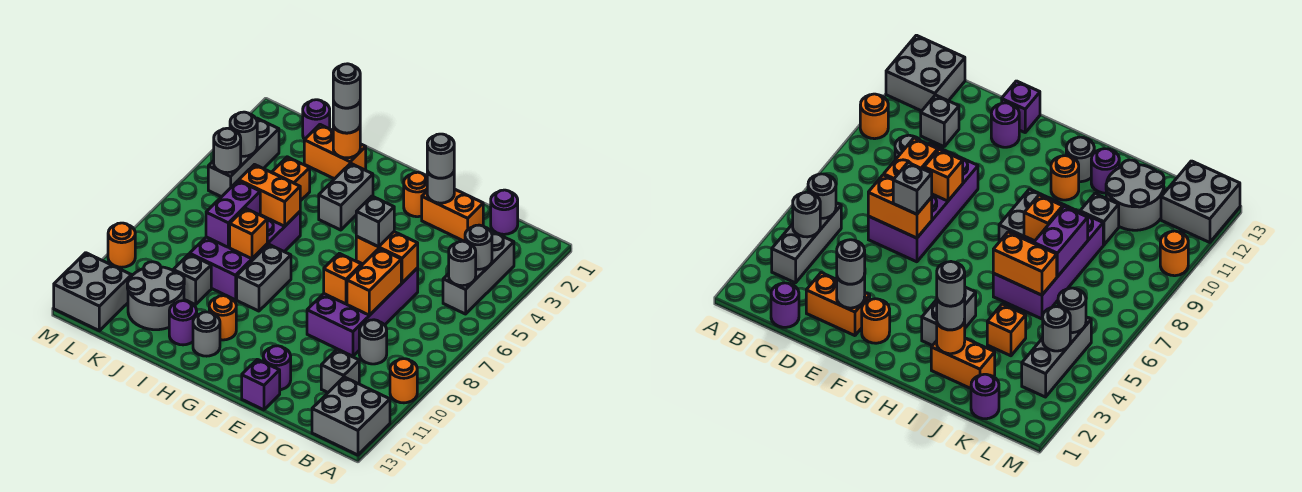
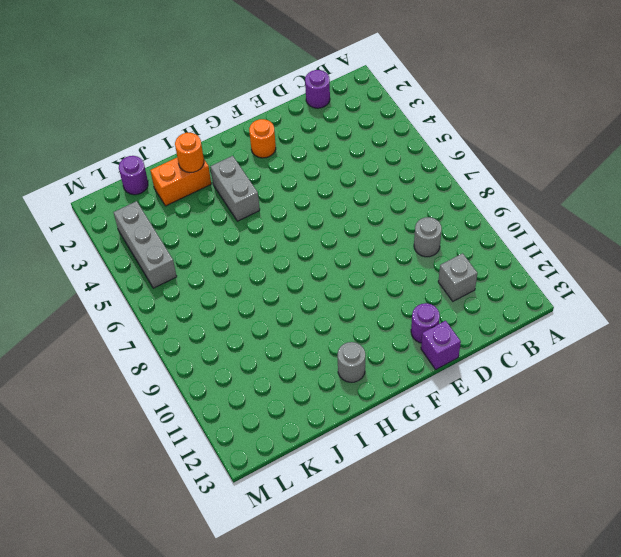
none -> orange 1x1 round brick [390,359,417,403]
none -> grey 2x2 brick [312,377,390,455]
none -> grey 1x3 brick [443,231,514,314]
none -> orange 1x2 brick [422,189,483,242]

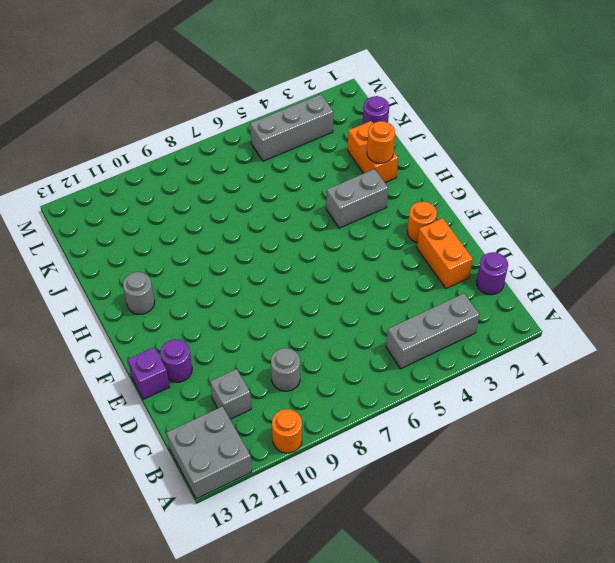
none -> purple 2x4 brick [307,261,418,356]
none -> grey 1x2 brick [237,244,291,311]
none -> orange 1x1 round brick [209,296,236,340]
none -> purple 2x4 brick [190,212,300,300]

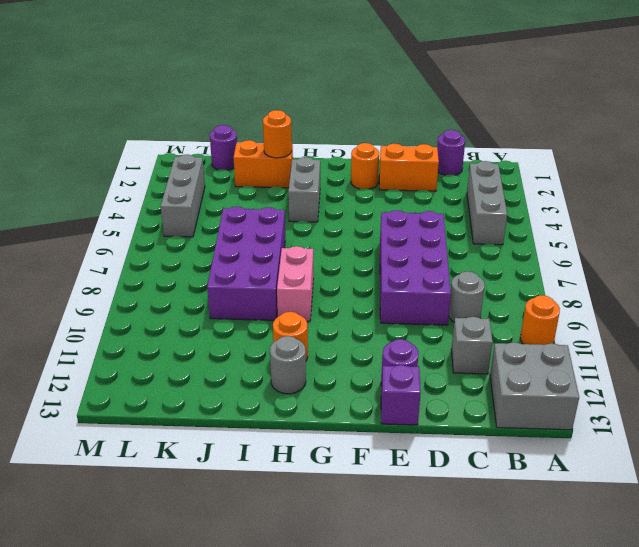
pink 1x2 brick [277,246,314,321] -> grey 1x2 brick [237,244,291,311]
none -> purple 1x1 round brick [169,301,197,345]
none -> orange 1x1 brick [272,157,310,201]
none -> grey 1x1 brick [173,254,211,305]
none -> grey 2x2 round brick [127,262,184,330]

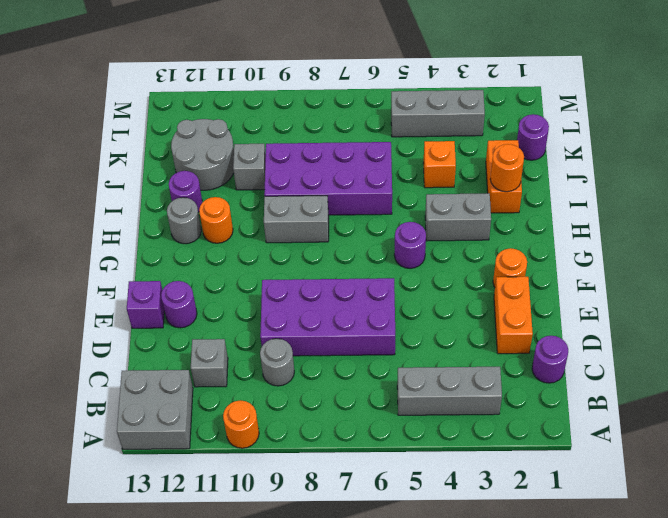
purple 1x1 round brick [394,222,426,268] -> none
none -> grey 2x2 brick [54,253,131,331]
none -> orange 1x1 round brick [108,223,135,267]
none -> grey 1x1 round brick [465,225,492,269]
none -> grey 1x1 round brick [449,241,476,286]

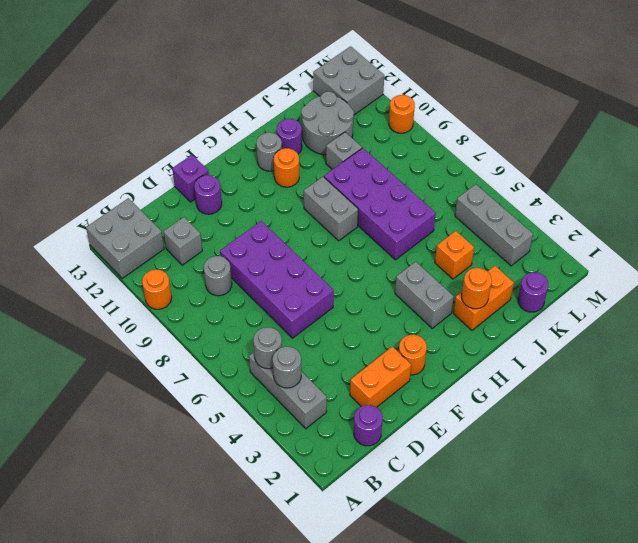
none -> orange 1x2 brick [356,232,418,283]
none -> orange 1x2 brick [347,249,401,315]
none -> grey 1x1 round brick [427,171,454,203]
none -> orange 1x1 brick [324,253,361,304]

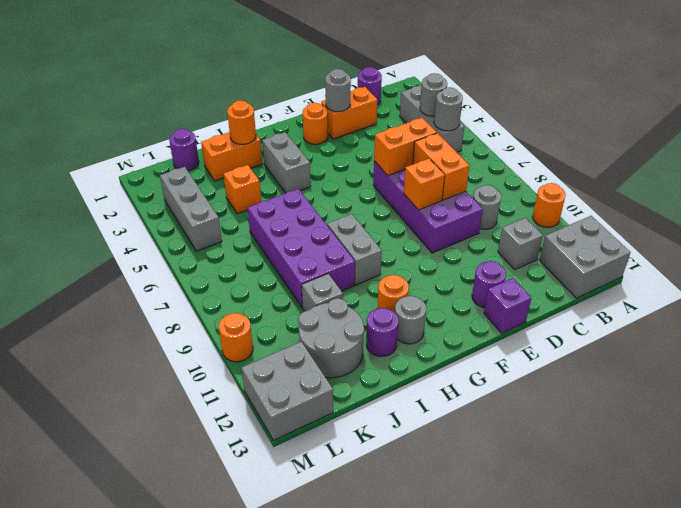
none -> orange 1x2 brick [239,165,300,226]
none -> orange 1x1 brick [230,208,267,259]
none -> purple 1x2 brick [206,181,260,247]
none -> grey 1x1 round brick [230,112,257,156]

